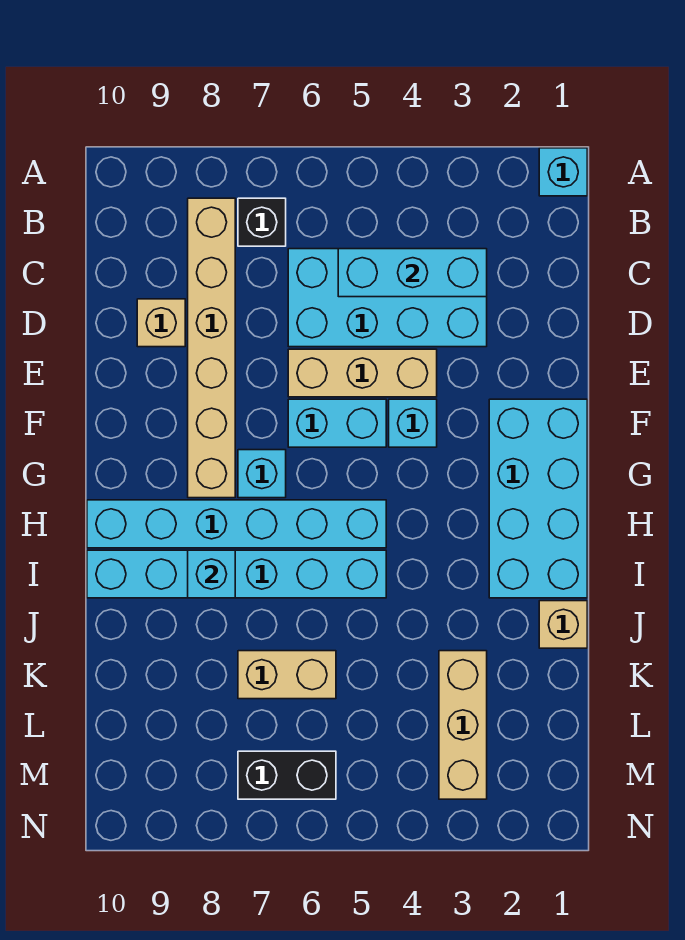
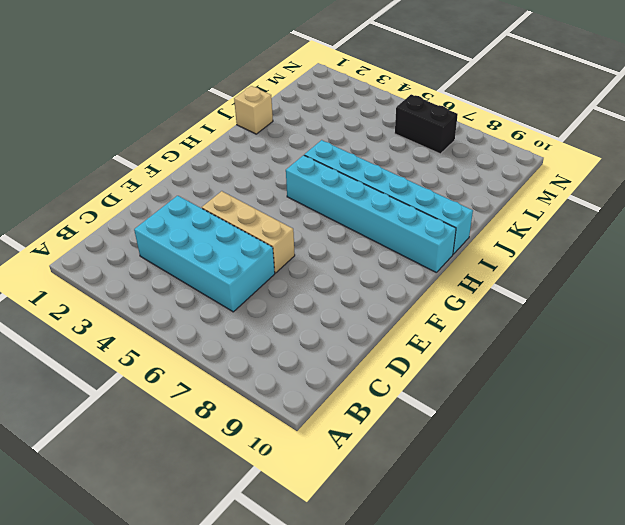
none -> cyan 1x1 brick [539,148,587,196]
none -> black 1x1 brick [238,198,286,246]
none -> tan 1x6 brick [188,198,235,498]

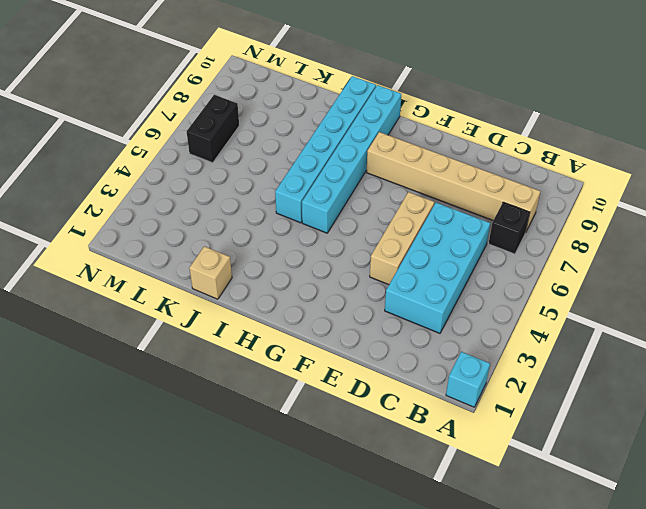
none -> tan 1x1 brick [137,299,185,347]
none -> cyan 2x4 brick [489,399,587,598]
none -> cyan 1x1 brick [389,399,437,447]

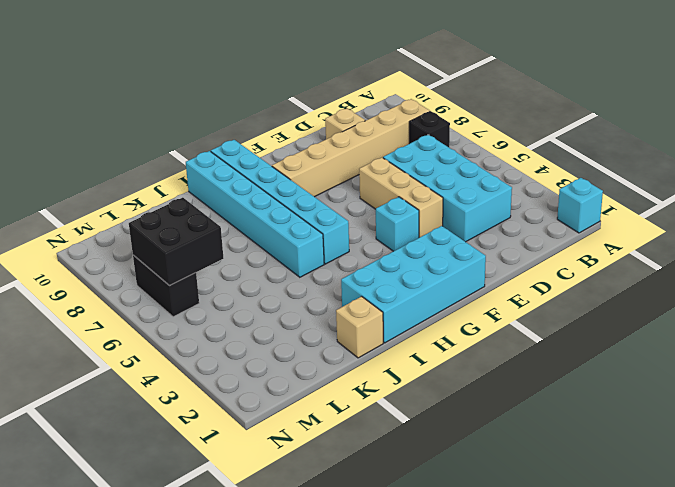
black 2x2 brick [129,198,223,286] -> none
none -> cyan 1x2 brick [288,399,386,447]
none -> cyan 1x1 brick [238,450,286,498]
none -> tan 1x3 brick [439,651,487,799]

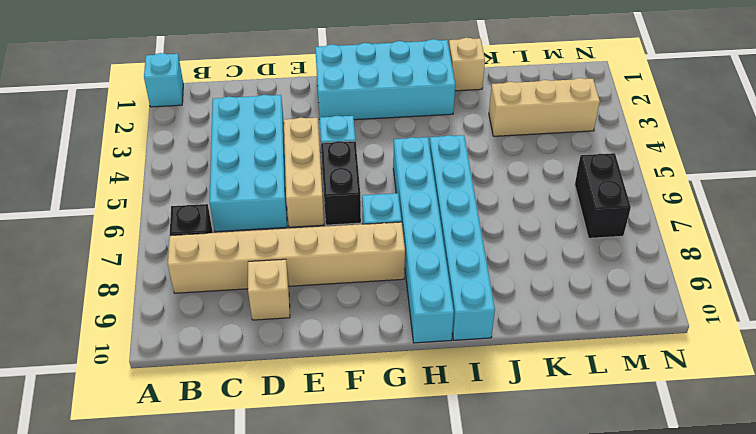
black 1x2 brick [321,141,361,225] -> cyan 1x2 brick [288,399,386,447]
none -> tan 1x2 brick [238,651,336,699]
none -> cyan 1x3 brick [338,249,487,297]
none -> cyan 1x1 brick [188,550,235,598]

